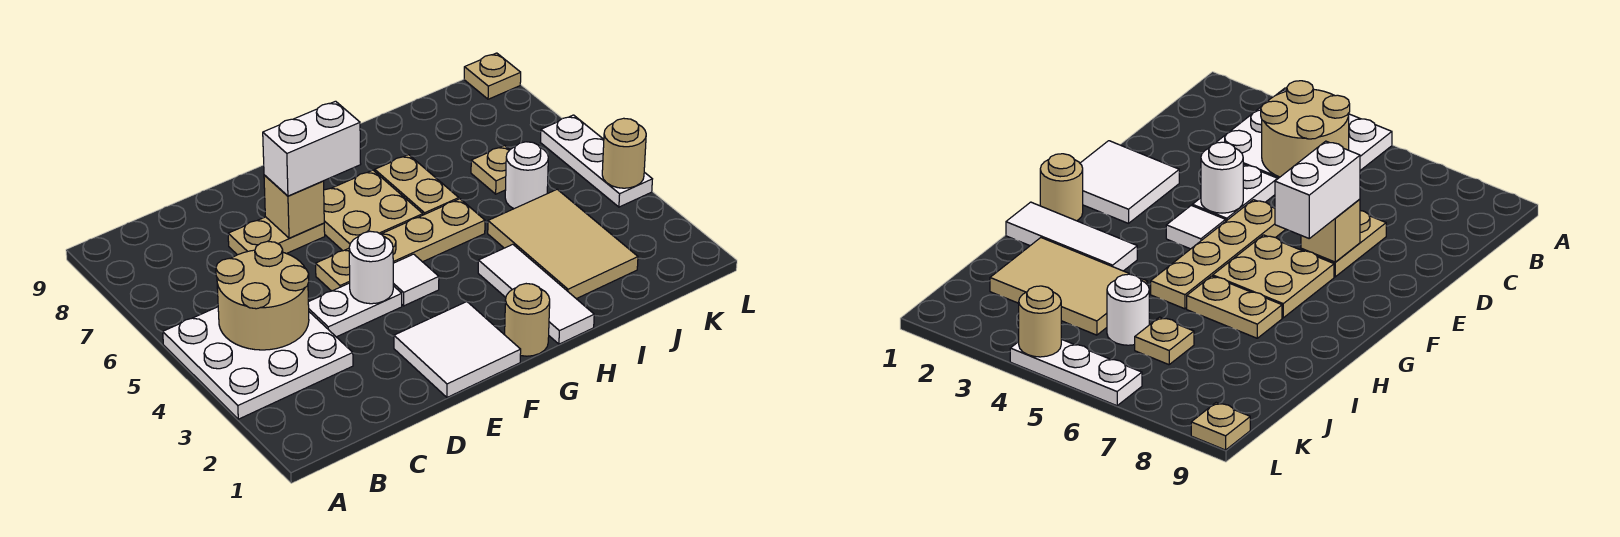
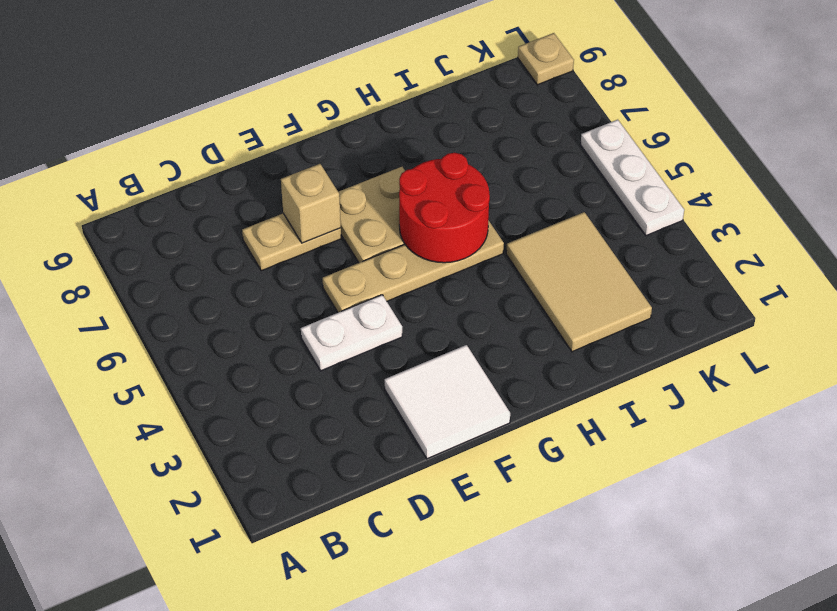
red 2x2 round brick [399,153,490,263] -> none
none -> white 3x3 plate [163,307,353,419]
none -> white 1x1 tile [393,254,439,306]
none -> tan 1x1 round brick [505,284,550,356]

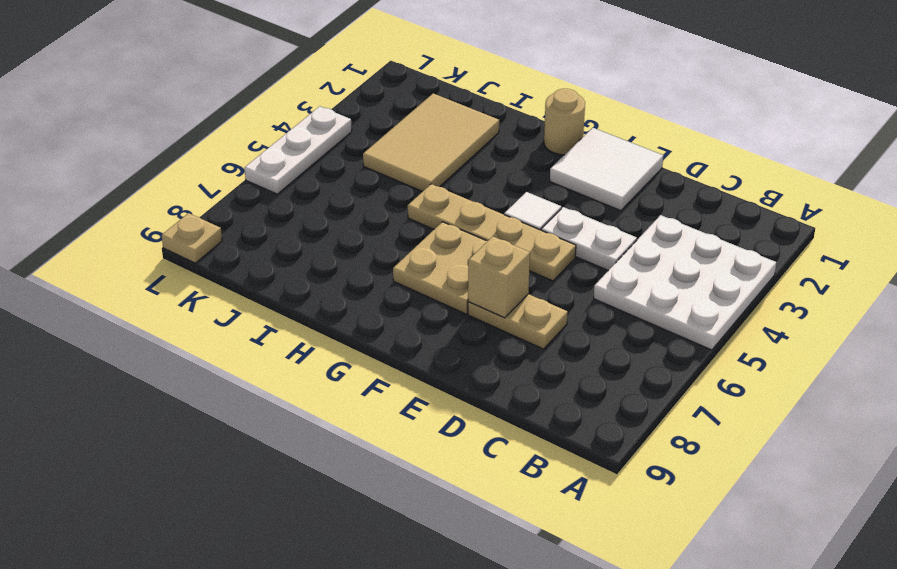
none -> white 1x3 tile [478,244,594,344]
none -> tan 1x2 plate [375,155,459,215]
none -> white 1x1 round brick [505,142,548,209]

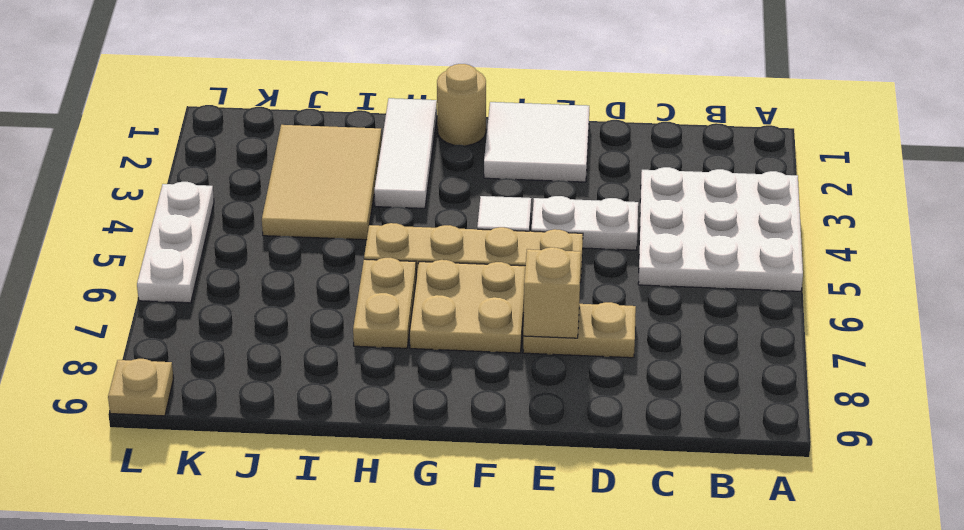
none -> white 1x1 round brick [505,142,548,209]
none -> tan 1x1 plate [471,146,510,194]
none -> tan 2x2 round brick [216,241,309,350]

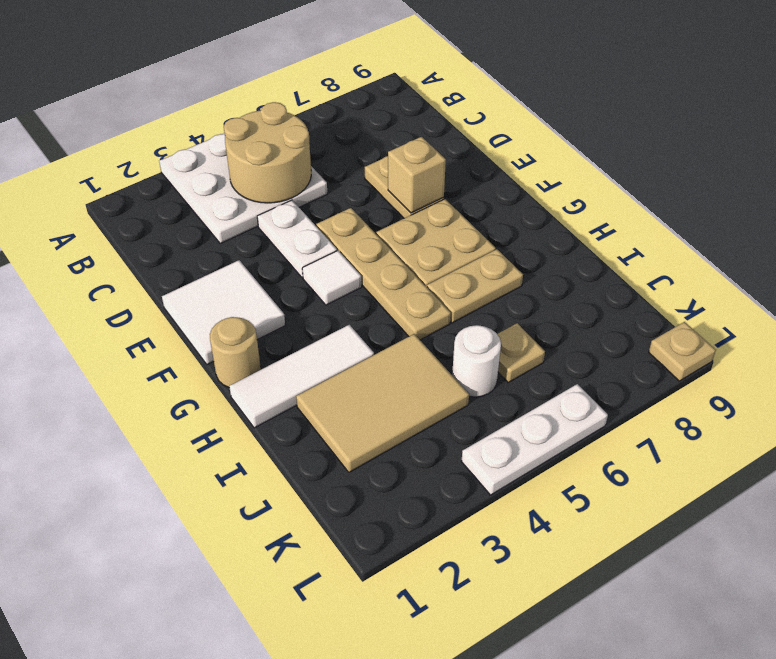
none -> white 1x1 round brick [349,231,393,304]
none -> tan 1x1 round brick [602,118,646,188]
none -> white 1x2 brick [263,101,361,196]

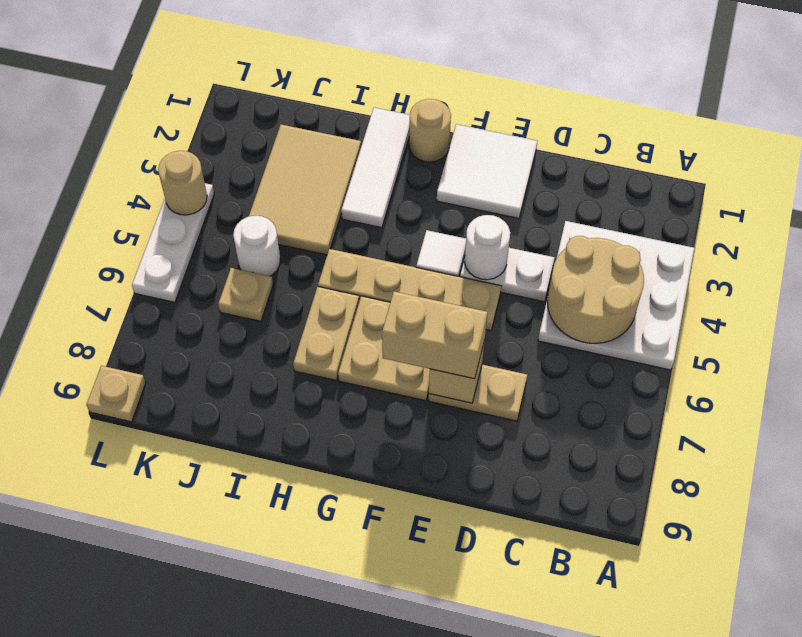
tan 1x2 brick [382,292,488,379] -> white 1x2 brick [263,101,361,196]

